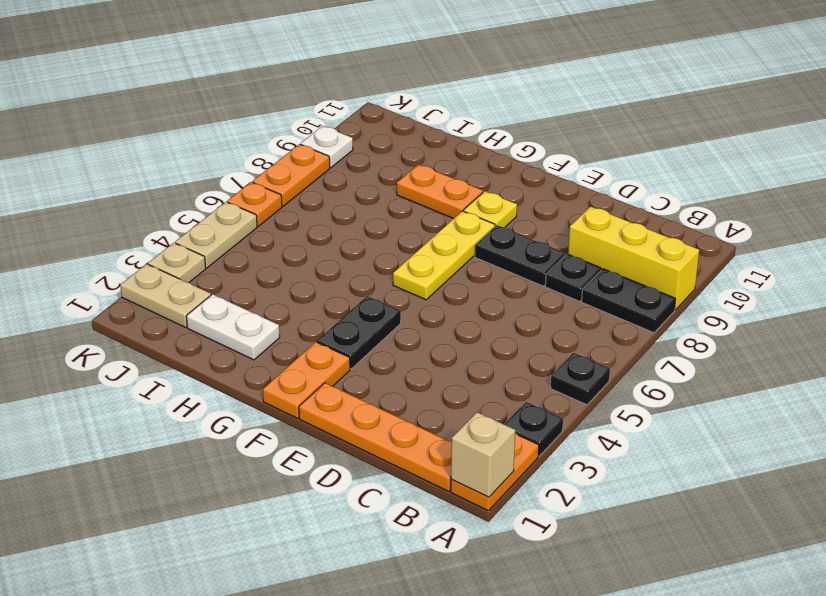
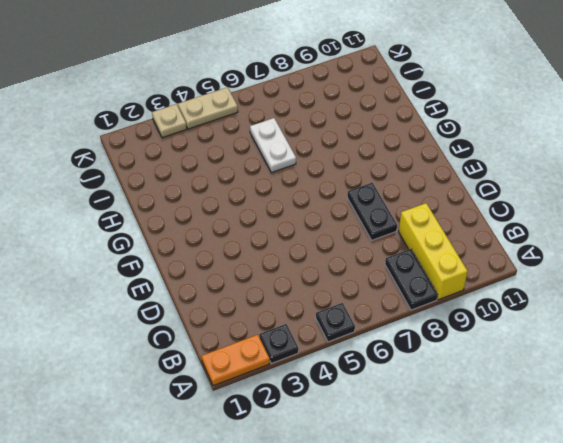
white 1x2 plate [250,118,296,173] -> white 1x2 plate moved to [186,294,280,360]
none -> orange 1x4 plate [299,383,452,492]
none -> black 1x1 plate [545,254,601,302]
none -> orange 1x2 plate [263,342,350,418]

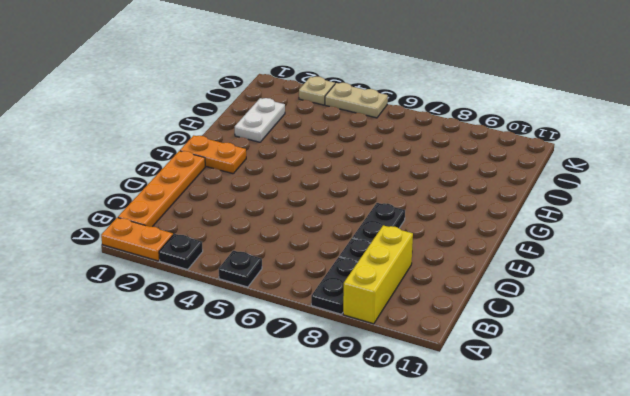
none -> black 1x2 plate [317,296,401,369]
none -> yellow 1x3 plate [393,211,495,300]
none -> yellow 1x1 plate [463,191,517,227]

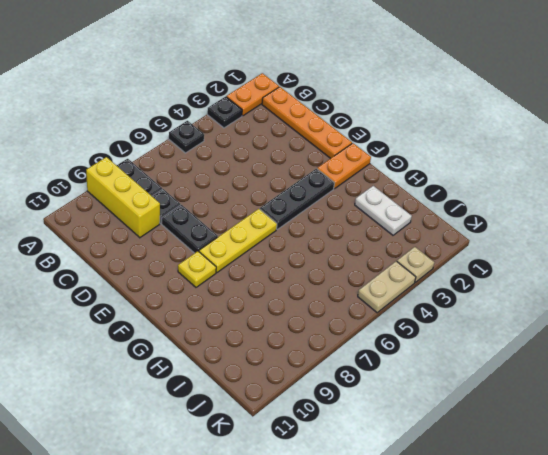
black 1x3 plate [260,169,334,229] -> black 1x2 plate [317,296,401,369]
none -> orange 1x2 plate [397,164,483,219]
none -> tan 1x2 plate [120,264,211,328]
none -> orange 1x1 plate [227,182,282,226]

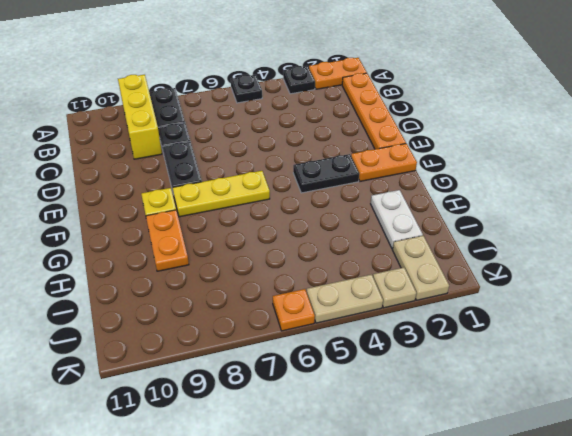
none -> orange 1x2 plate [252,144,330,206]
none -> white 1x1 plate [301,126,353,168]
none -> tan 1x1 brick [451,412,515,497]

